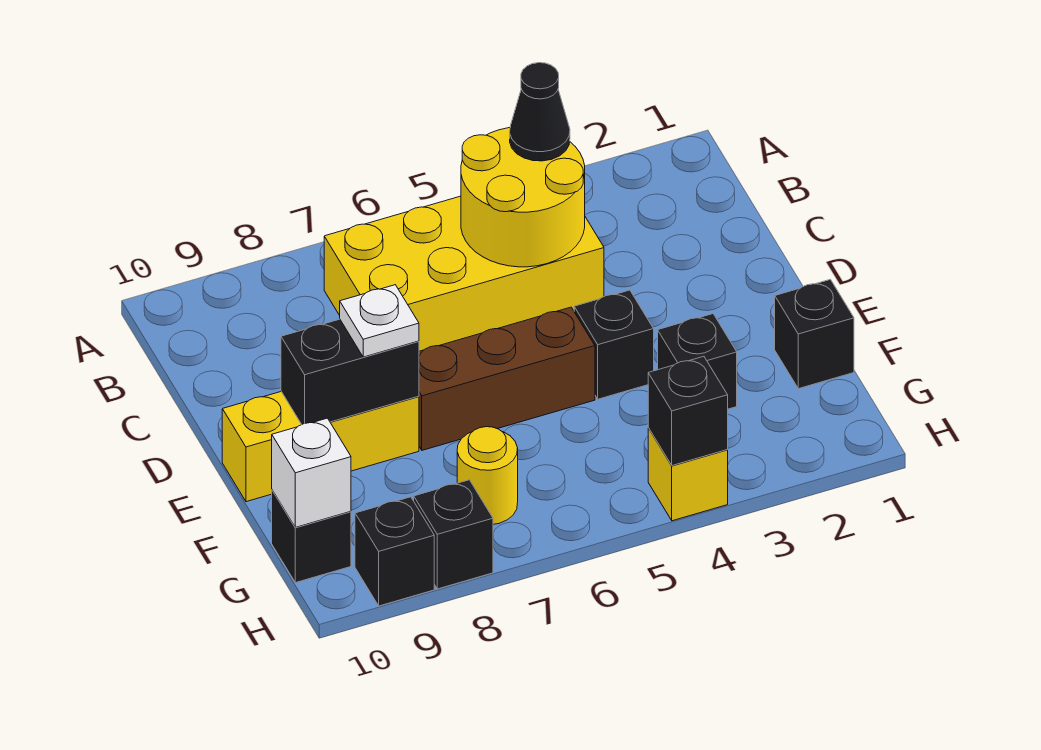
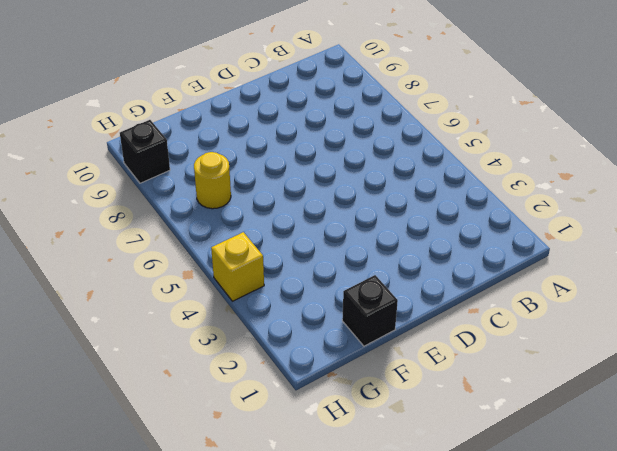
none -> yellow 2x4 brick [324,196,604,351]
none -> black 1x1 brick [574,290,654,399]
none -> brown 1x3 brick [419,307,595,450]

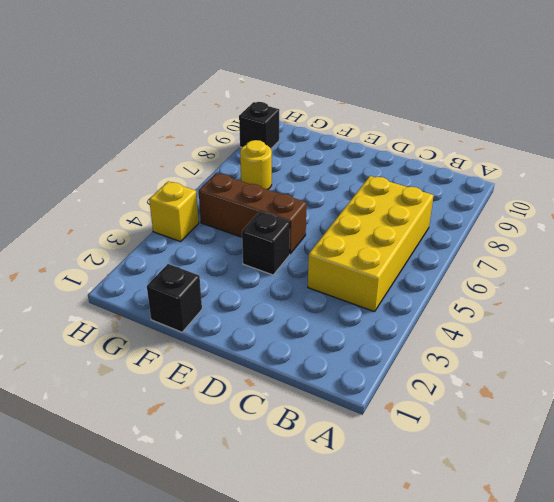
brown 1x3 brick [199,173,307,254] -> brown 1x3 brick turned to [419,307,595,450]
none -> yellow 1x3 brick [222,392,419,502]
none -> black 1x1 brick [658,314,737,409]
none -> black 1x1 brick [272,490,351,583]

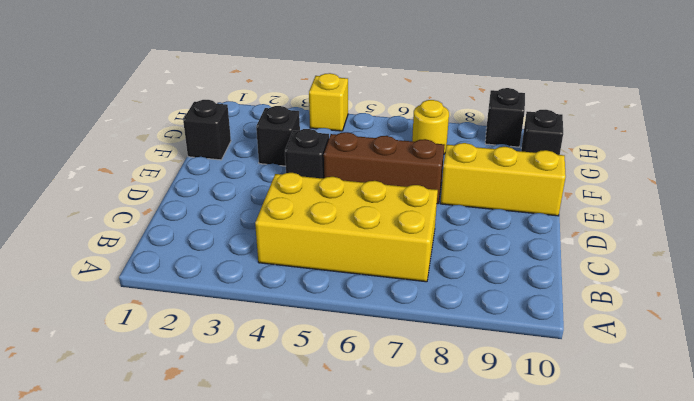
none -> black 1x1 brick [414,480,493,589]
none -> yellow 2x2 round brick [461,128,585,267]
none -> black 1x2 brick [281,319,419,424]

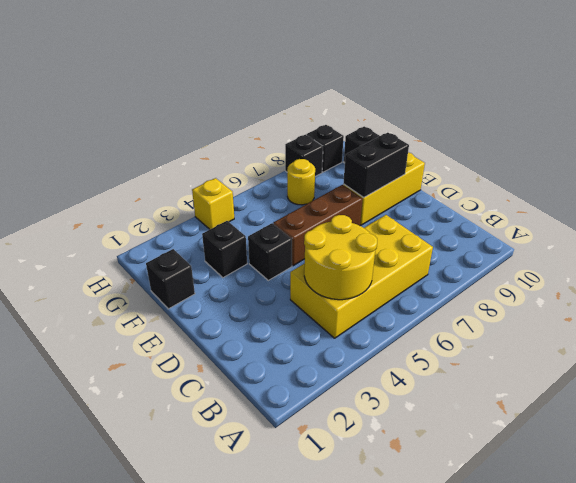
none -> white 1x1 brick [272,418,351,527]
none -> black 1x1 brick [648,356,728,466]
none -> black 1x1 cone [510,63,570,161]

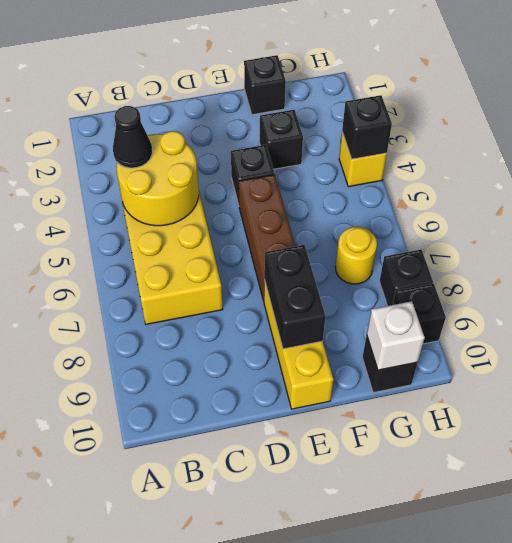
none -> white 1x1 plate [340,285,419,357]

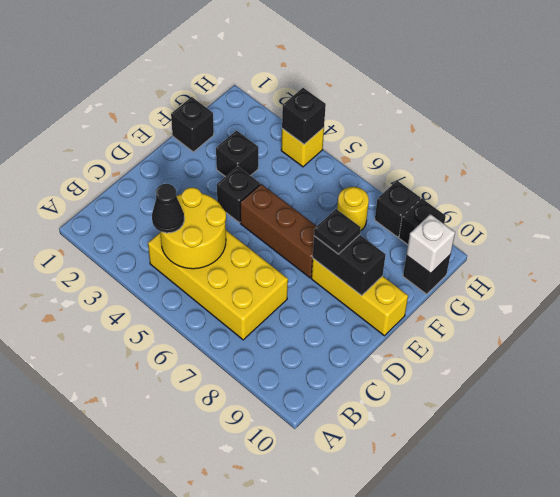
black 1x1 plate [314,209,361,254] -> white 1x1 plate [340,285,419,357]

